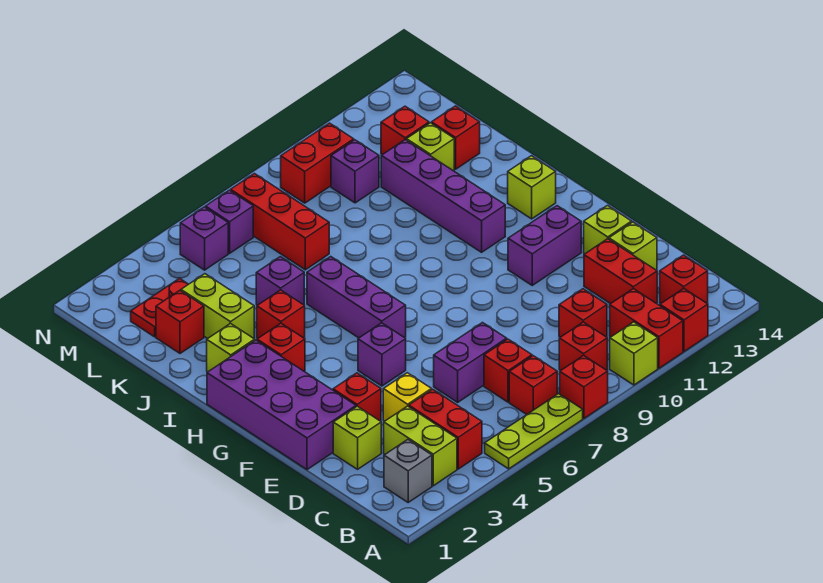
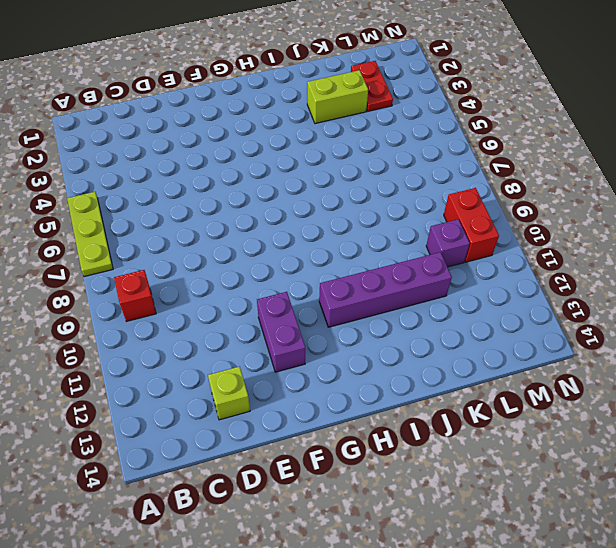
none -> red 1x1 brick [560,355,608,419]
none -> lime 1x1 brick [610,322,658,385]
none -> red 1x2 brick [610,289,683,368]
none -> red 1x1 brick [660,289,708,351]

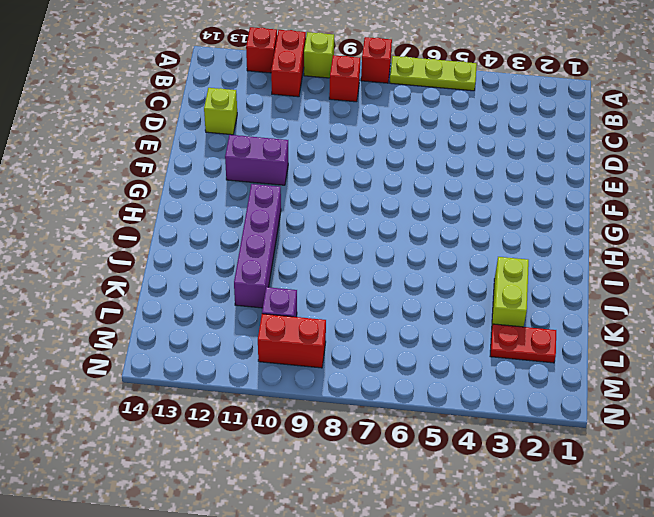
none -> grey 1x1 brick [384,440,432,502]
none -> lime 1x2 brick [384,406,457,486]
none -> red 1x2 brick [409,389,482,469]
none -> red 1x1 brick [509,356,557,414]

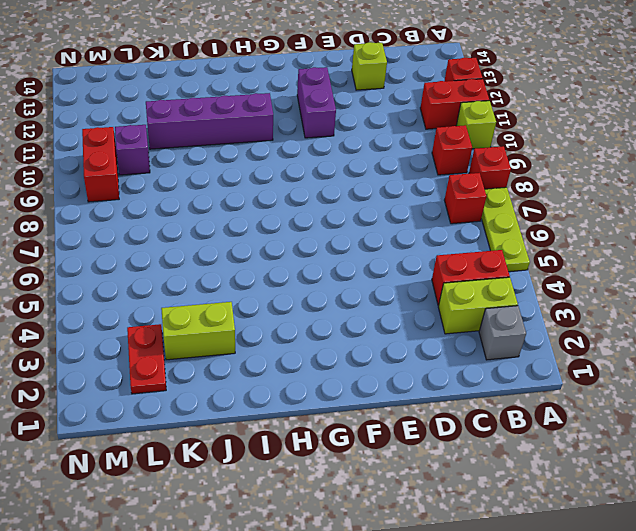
none -> red 1x1 brick [660,255,708,303]
none -> red 1x1 brick [484,339,532,402]
none -> red 1x1 brick [559,289,607,337]
none -> red 1x2 brick [584,239,657,304]

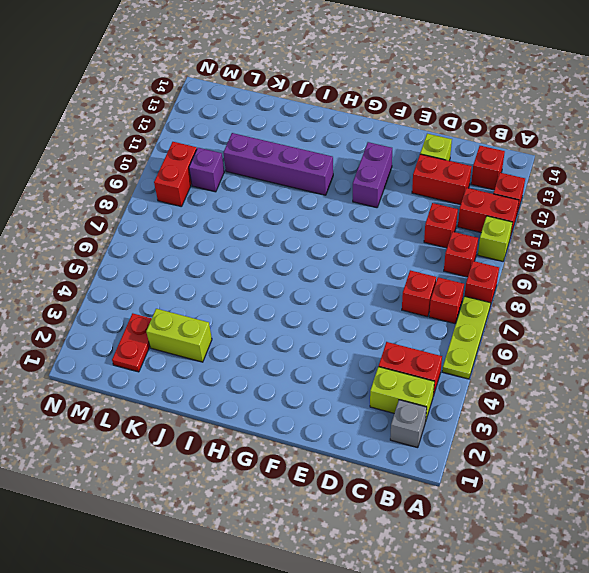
none -> lime 1x1 brick [333,406,381,469]
none -> yellow 1x1 brick [383,373,431,421]
none -> purple 1x2 brick [434,323,507,402]
none -> purple 2x4 brick [207,340,356,470]

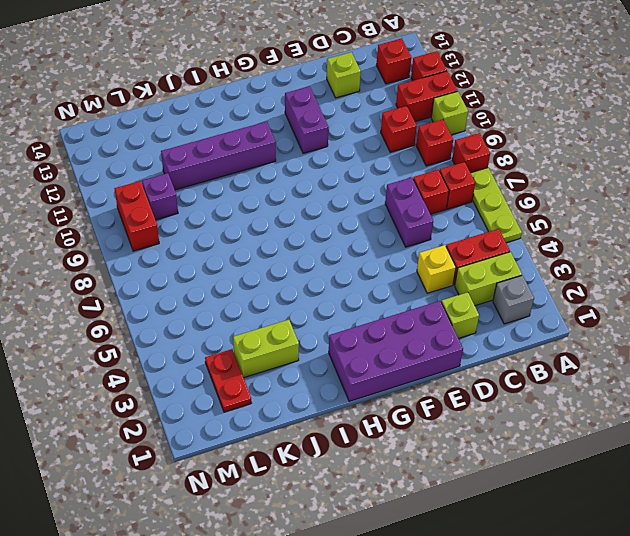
none -> red 1x2 brick [584,239,657,304]
none -> red 1x1 brick [333,373,381,421]
none -> lime 1x1 brick [584,206,632,254]
none -> purple 1x1 brick [358,323,406,386]

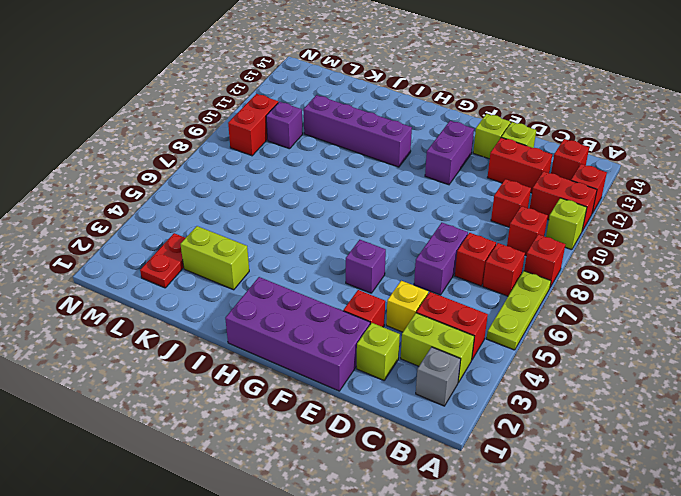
none -> purple 1x3 brick [307,257,406,338]
none -> red 1x1 brick [257,323,305,371]
none -> lime 1x1 brick [508,156,556,219]
none -> lime 1x1 brick [207,323,255,372]

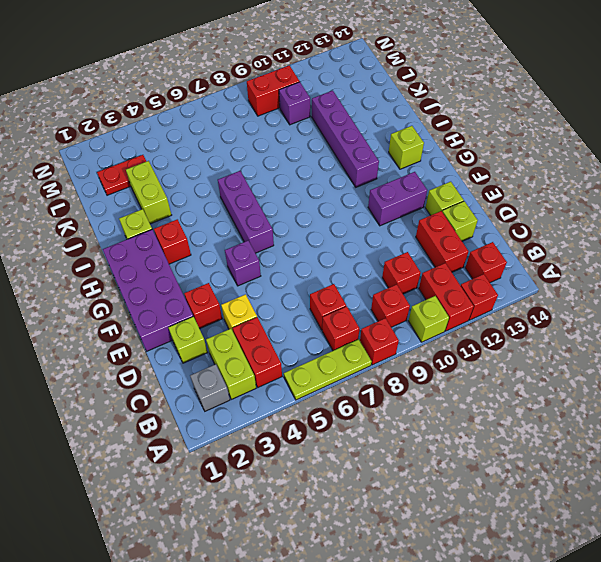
none -> purple 1x2 brick [434,323,507,402]
none -> red 1x1 brick [257,290,305,338]
none -> purple 1x1 brick [256,257,304,305]
none -> red 1x1 brick [156,290,204,353]

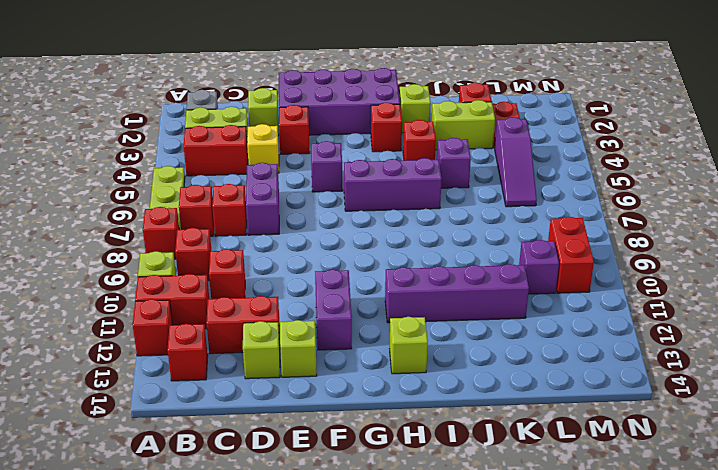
purple 1x3 slope [495,117,537,207] -> none
none -> red 1x3 brick [231,174,329,270]
none -> lime 1x1 brick [406,123,454,171]
none -> red 1x1 brick [432,106,480,169]
none -> red 1x1 brick [381,106,429,155]

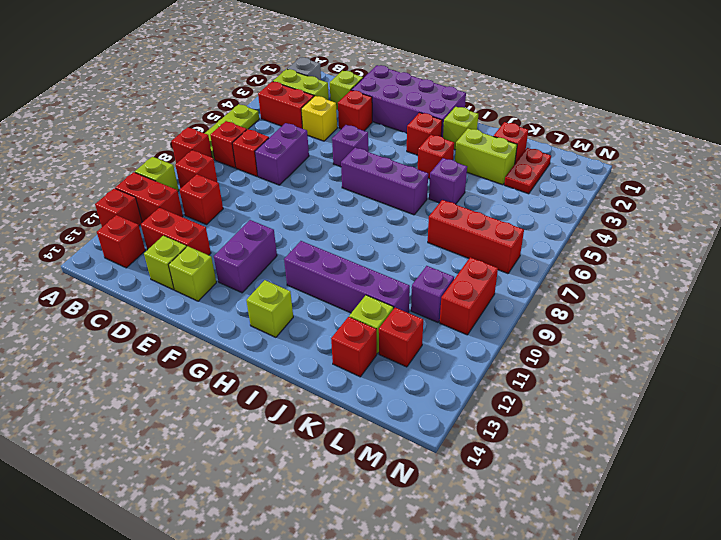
none -> purple 1x1 brick [180,207,228,270]
none -> purple 1x1 brick [205,190,253,253]

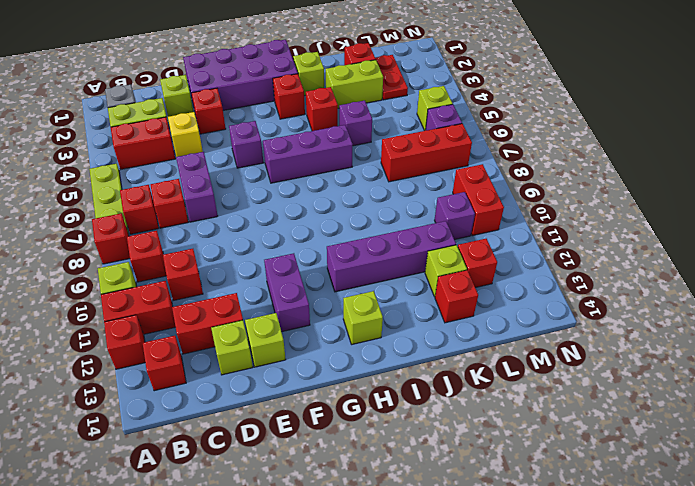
lime 1x1 brick [417,86,453,130] -> purple 1x1 brick [180,207,228,270]

